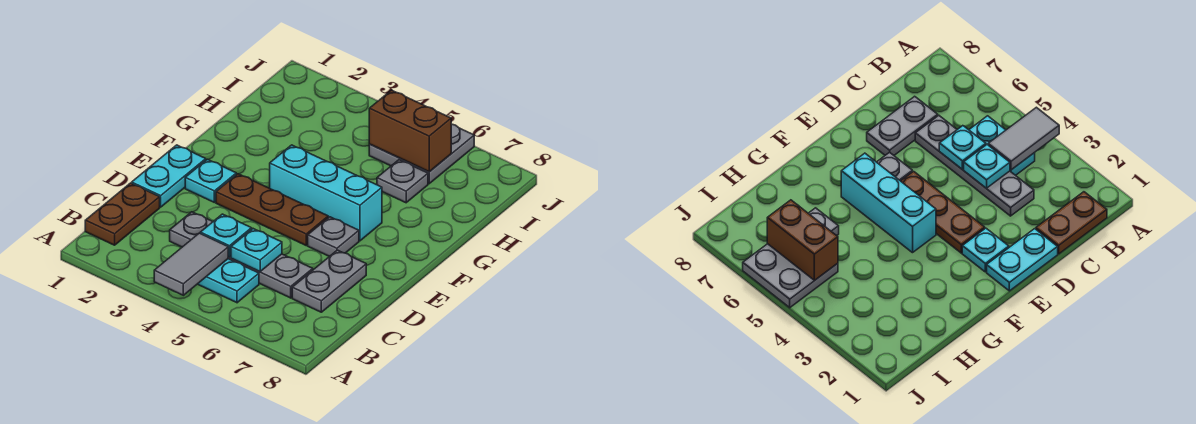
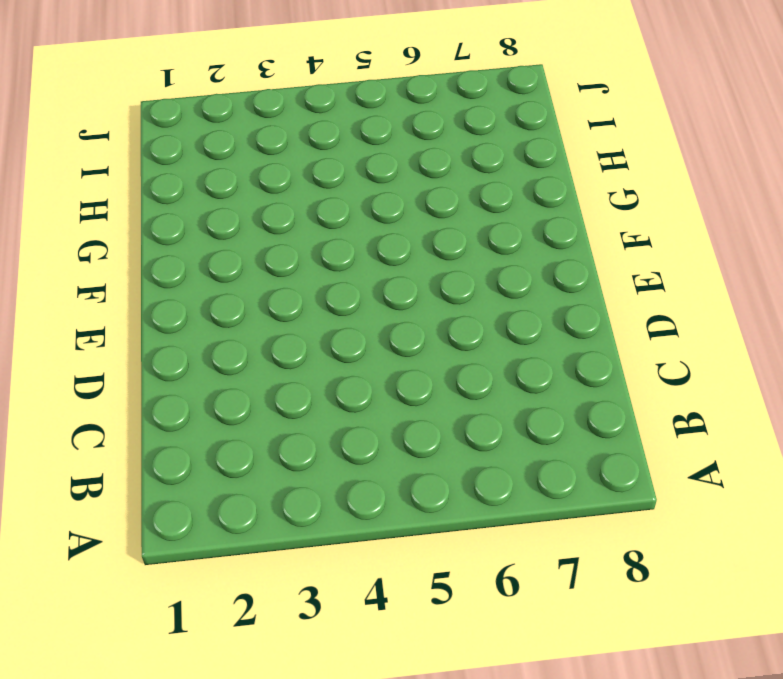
none -> brown 1x2 plate [85,183,160,245]
none -> cyan 1x2 plate [198,259,259,303]
none -> grey 1x4 plate [170,212,313,298]

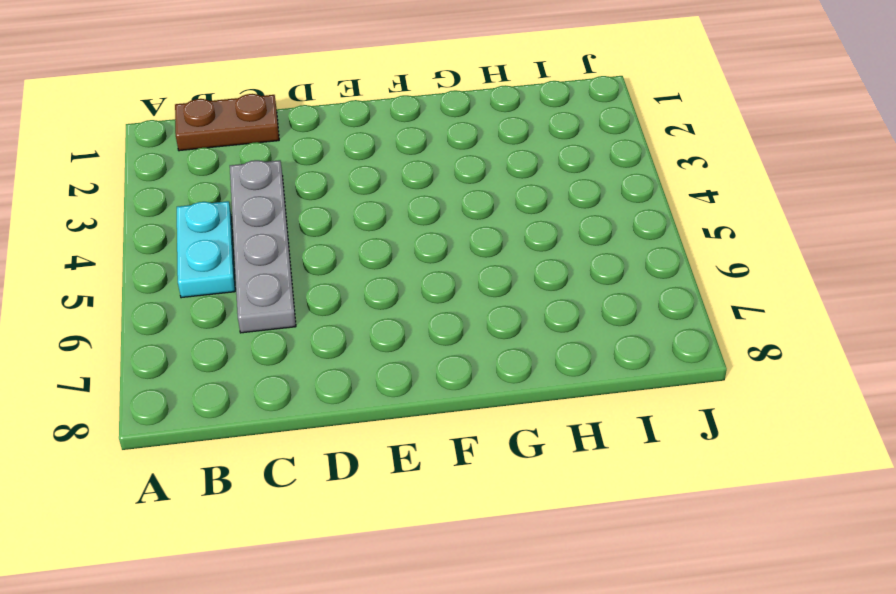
none -> grey 1x2 plate [292,250,366,312]
none -> cyan 1x2 plate [132,145,206,207]
none -> cyan 1x1 plate [185,159,236,202]

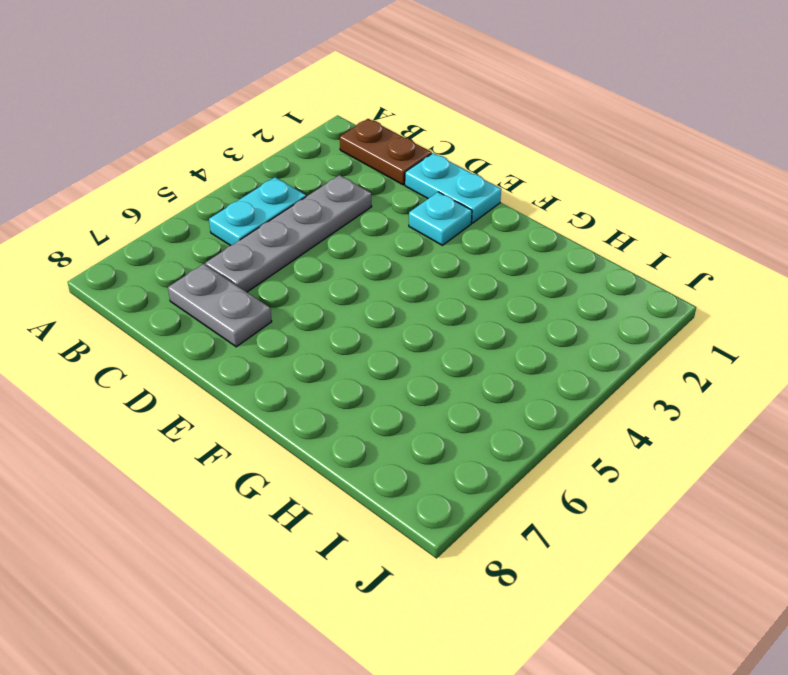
none -> brown 1x3 plate [216,174,328,245]
none -> grey 1x1 plate [308,217,359,257]
none -> cyan 1x3 brick [270,145,382,241]

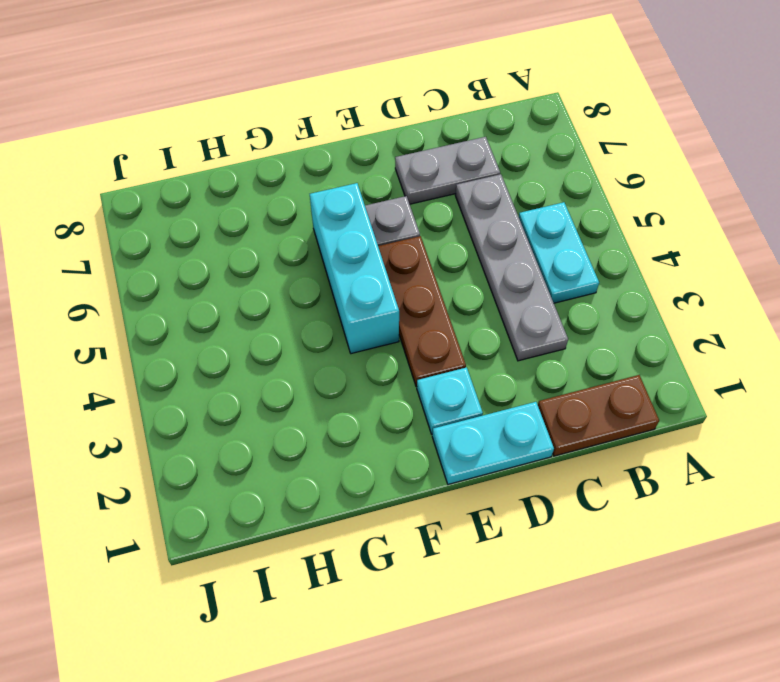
none -> grey 1x1 plate [377,160,428,203]
none -> grey 2x2 plate [369,124,474,184]
none -> grey 1x2 tile [154,233,228,295]

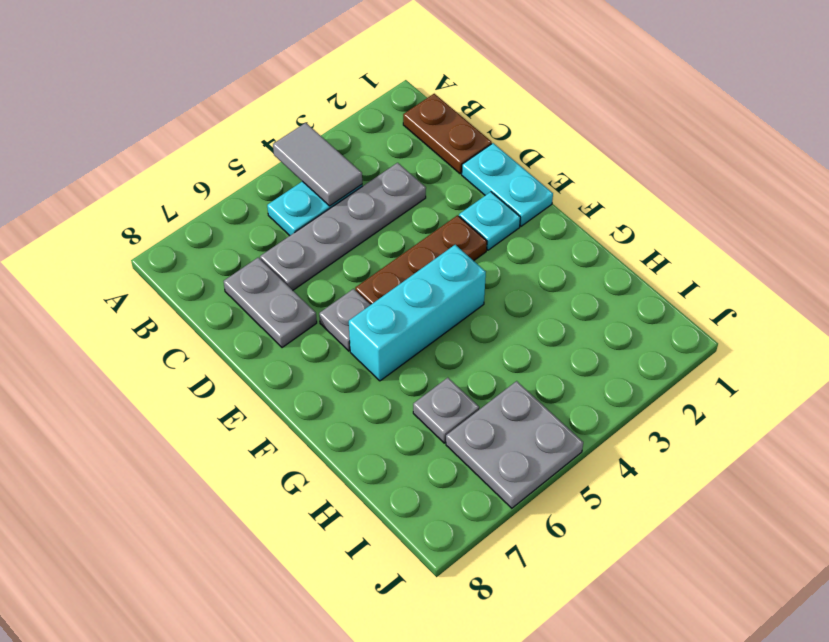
none -> cyan 1x1 plate [200,214,252,257]
none -> cyan 1x1 plate [231,229,282,272]
none -> brown 1x2 brick [369,90,451,172]

